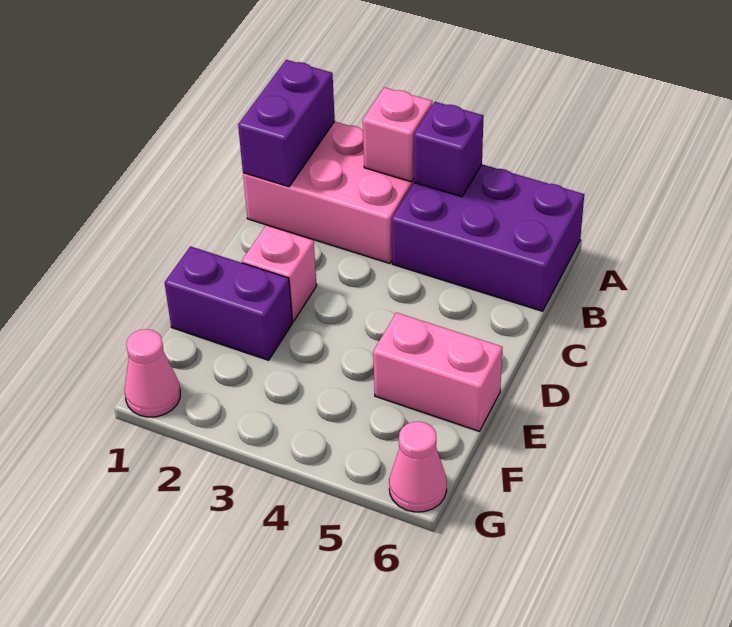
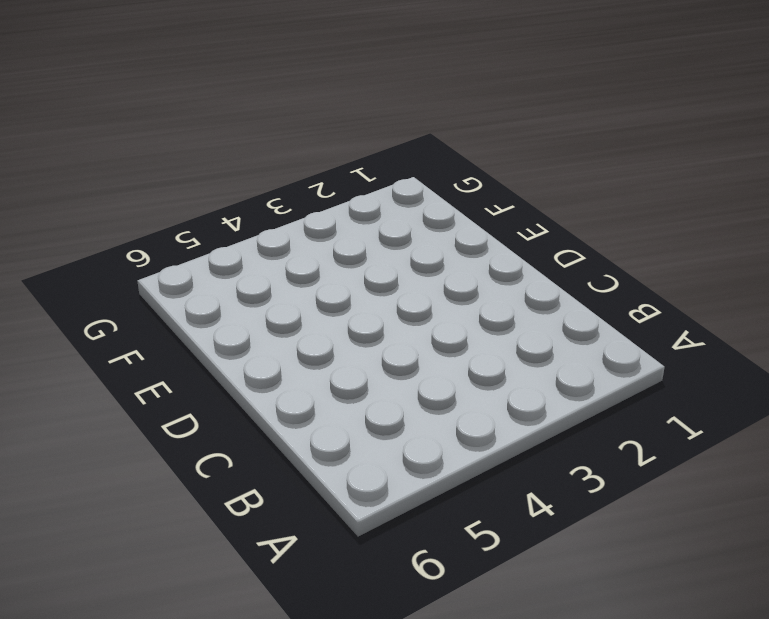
none -> pink 2x3 brick [243,121,414,263]
none -> purple 2x3 brick [392,164,584,311]

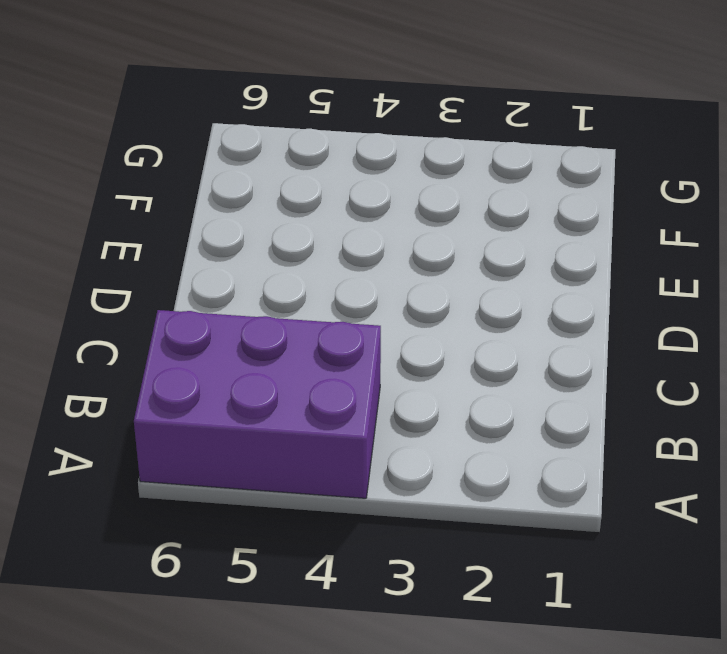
none -> pink 2x3 brick [243,121,414,263]
none -> pink 1x1 brick [242,226,317,322]

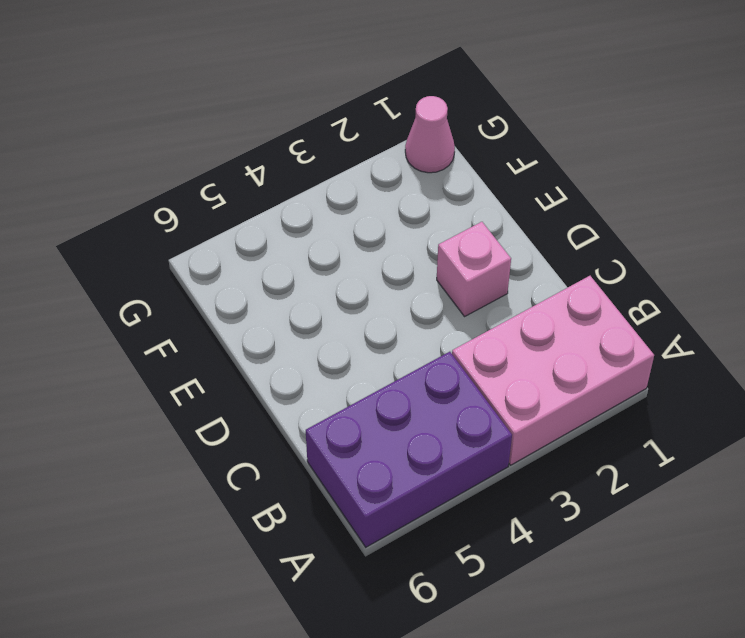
none -> purple 1x2 brick [165,246,292,360]
none -> pink 1x2 brick [373,313,502,431]

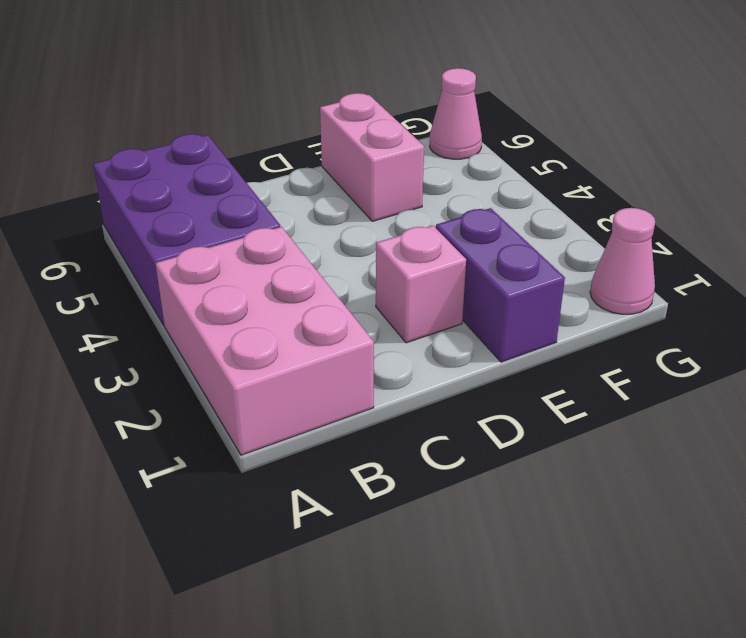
none -> purple 1x2 brick [238,60,335,187]
none -> pink 1x1 brick [363,87,432,182]

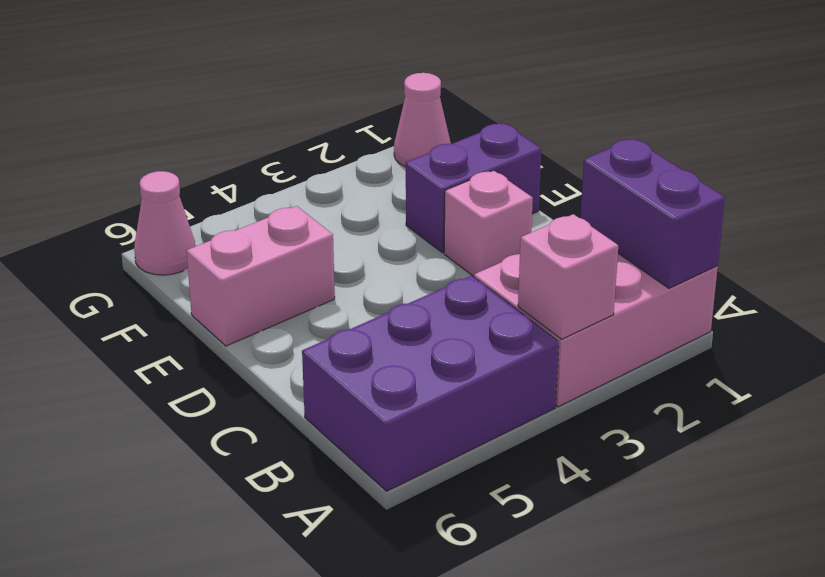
none -> purple 1x1 brick [414,102,484,197]

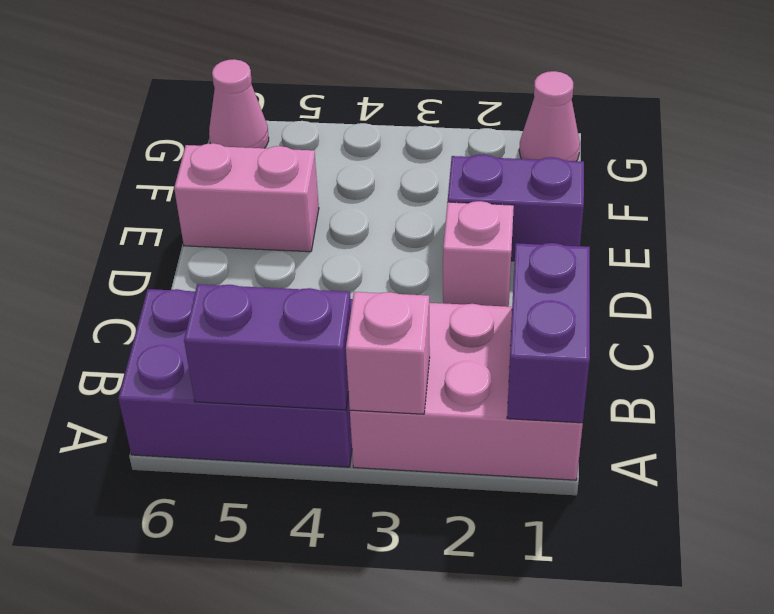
purple 1x2 brick [184,284,351,410] -> purple 1x1 brick [414,102,484,197]

